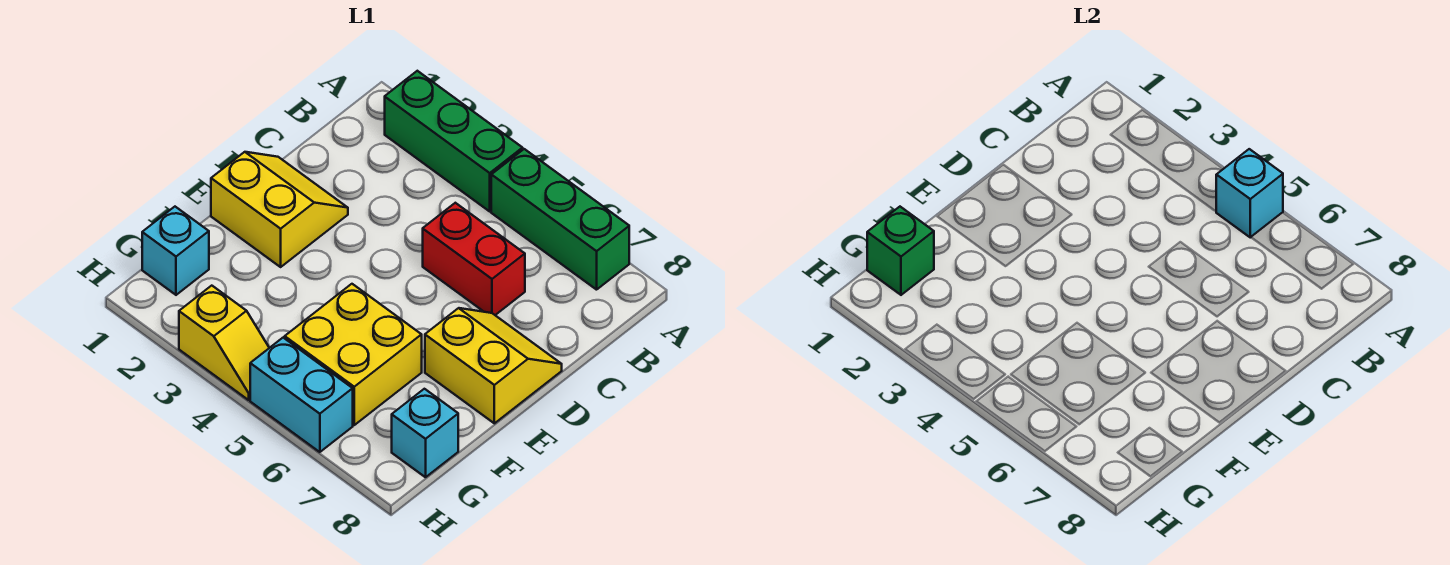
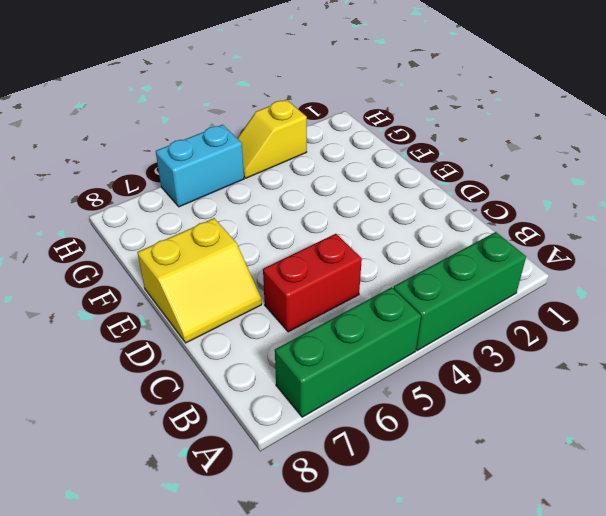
none -> yellow 2x2 slope [211,152,348,267]
none -> yellow 2x2 brick [285,284,422,425]
none -> cyan 1x1 brick [142,207,209,295]

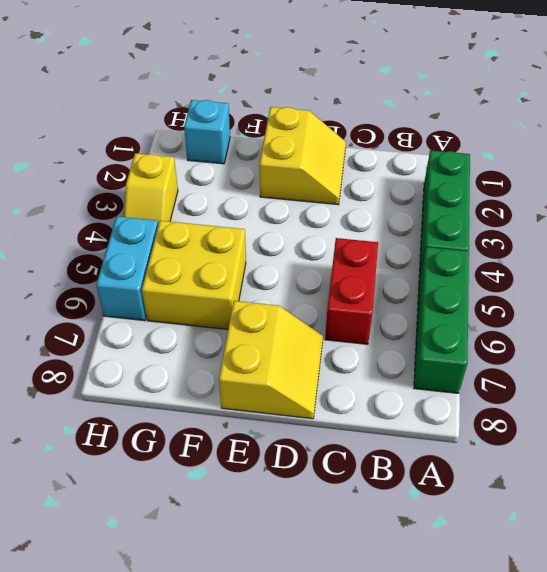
none -> cyan 1x1 brick [392,389,458,477]
none -> cyan 1x1 brick [1216,149,1283,237]
none -> green 1x1 brick [867,207,934,295]

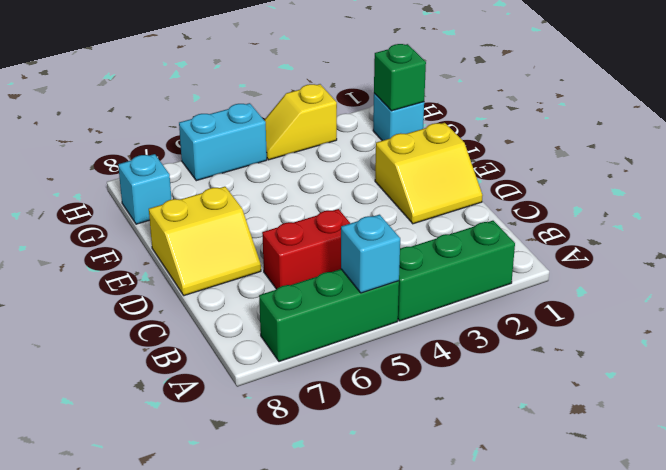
none -> yellow 2x2 brick [285,284,422,425]

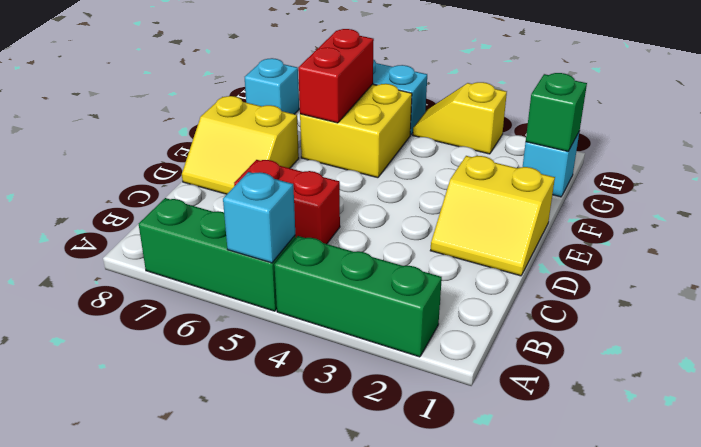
red 1x2 brick [298,29,374,123] -> none

